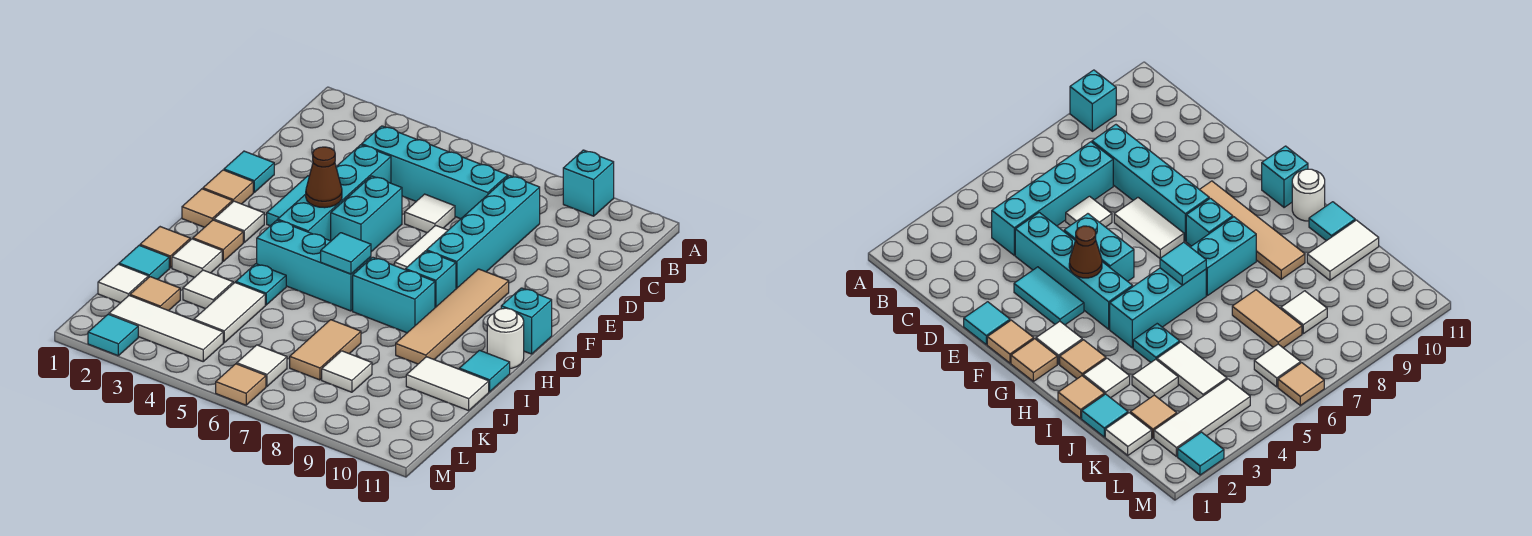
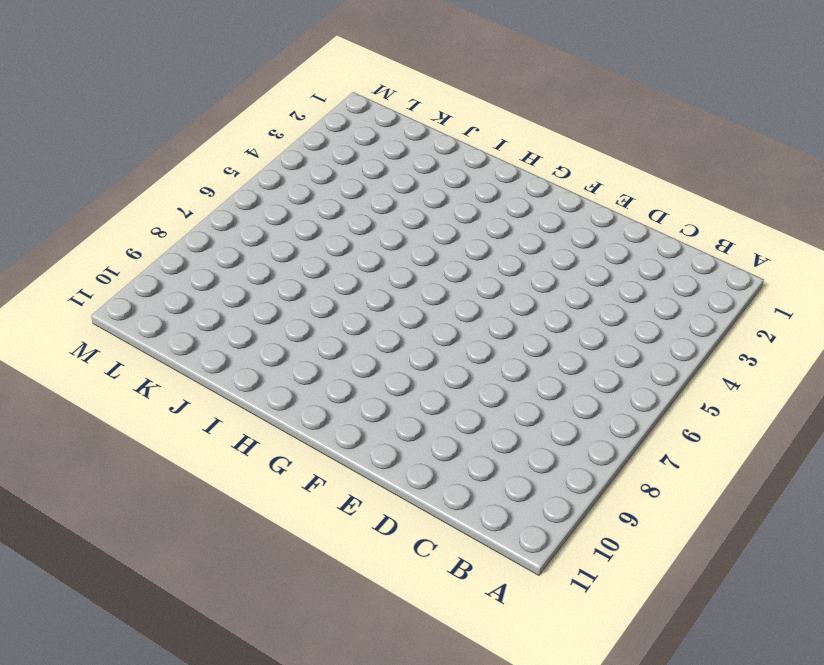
none -> cyan 1x1 brick [563,150,614,216]
none -> cyan 1x4 brick [362,126,508,219]
none -> cyan 1x4 brick [427,175,540,289]
none -> cyan 1x4 brick [278,145,391,241]

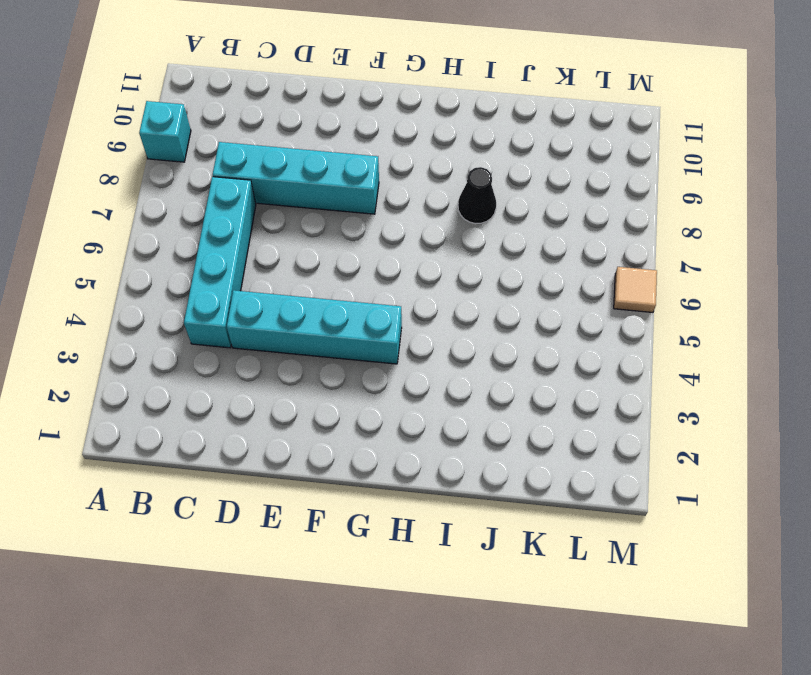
black 1x1 cone [458,167,496,224] -> none
none -> white 1x1 tile [405,194,455,233]
none -> cyan 1x1 tile [224,151,274,192]
none -> cyan 1x2 tile [267,176,309,226]
none -> cyan 1x2 brick [331,176,402,252]

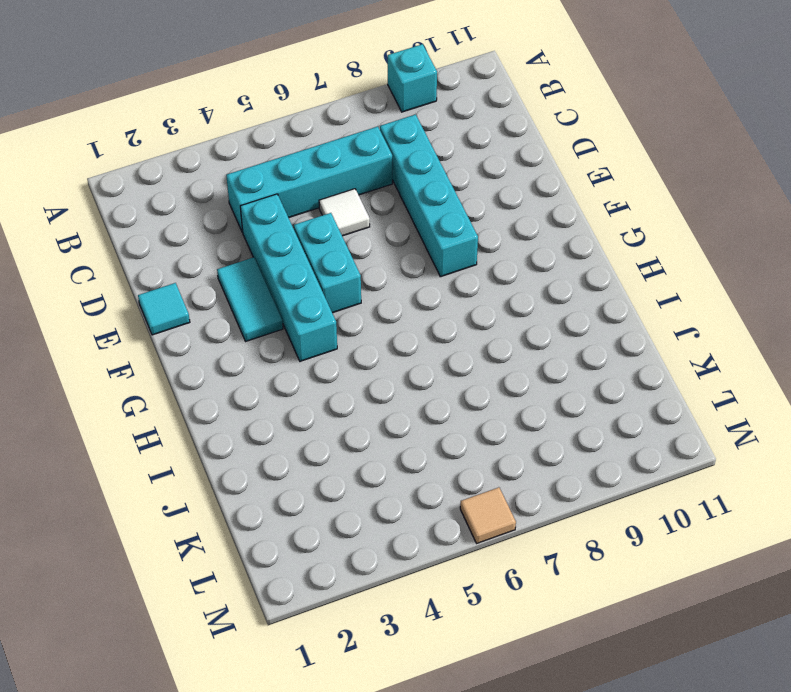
none -> white 1x2 tile [395,225,448,270]
none -> tan 1x1 tile [203,170,253,204]
none -> tan 1x4 tile [396,269,509,364]
none -> tan 1x1 tile [182,189,232,227]

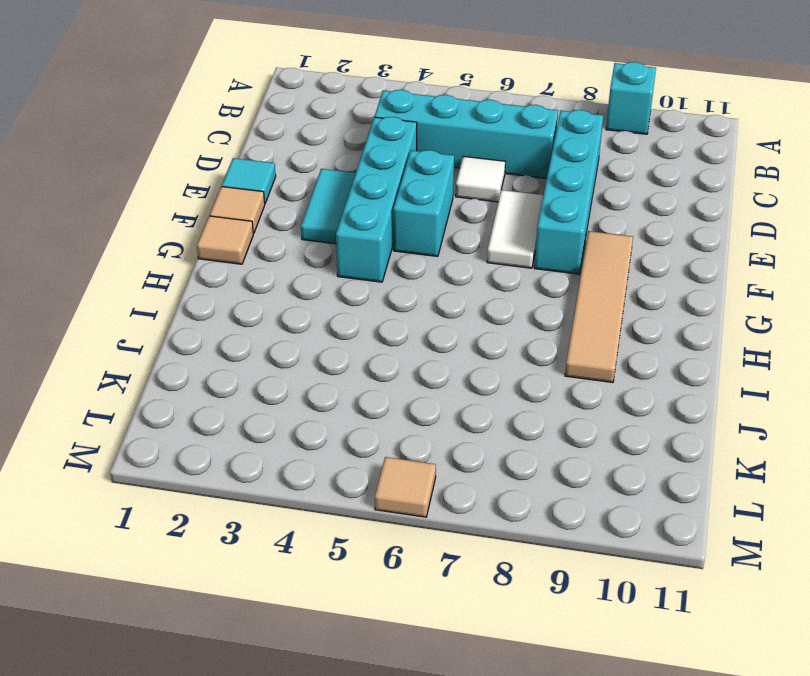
none -> white 1x1 tile [214,201,264,242]
none -> cyan 1x1 brick [406,251,456,307]
none -> cyan 1x1 brick [501,288,552,354]
none -> tan 1x1 tile [193,220,243,261]

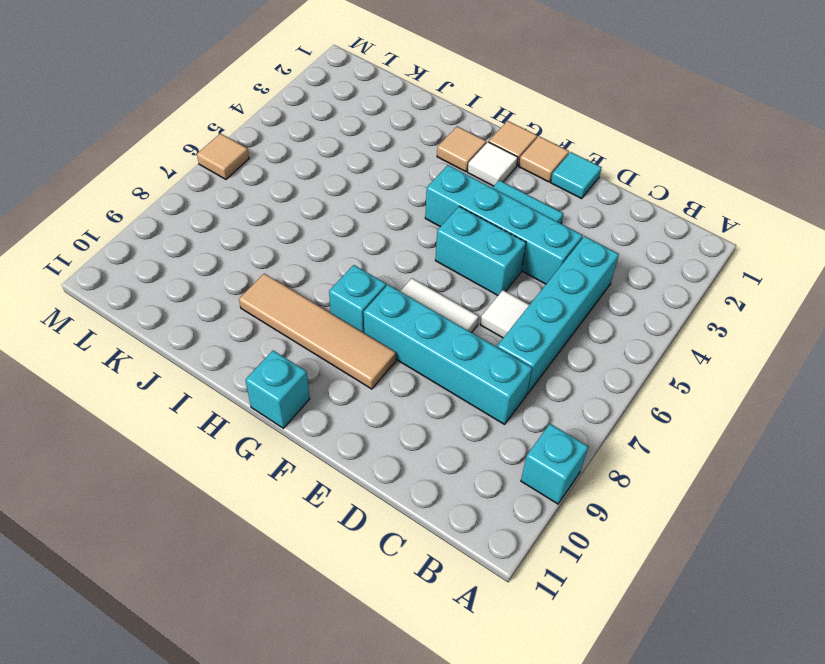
none -> cyan 1x3 brick [257,220,371,311]
none -> cyan 1x2 brick [353,257,435,333]
none -> white 1x1 round brick [487,308,524,368]
none -> tan 1x1 tile [140,227,190,268]

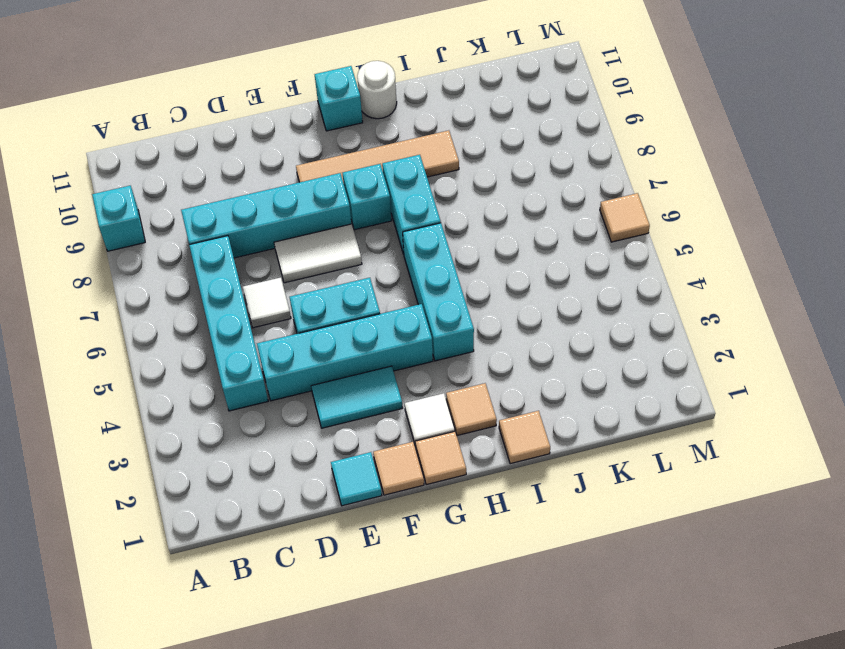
none -> white 1x1 tile [172,239,222,277]
none -> cyan 1x1 plate [236,264,286,305]
none -> cyan 1x1 tile [459,350,510,392]
none -> cyan 1x1 tile [119,245,169,279]

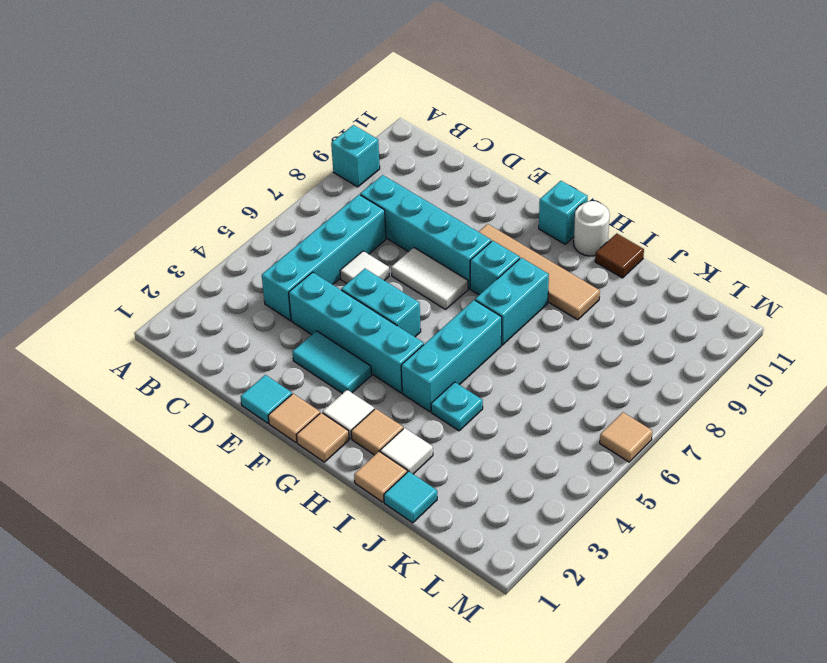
brown 1x1 tile [595,233,644,278] -> cyan 1x1 tile [459,350,510,392]
none -> white 1x1 tile [183,270,233,309]
none -> white 1x2 tile [194,283,265,343]
none -> tan 1x2 tile [290,320,361,380]
none -> white 1x2 tile [406,357,489,411]

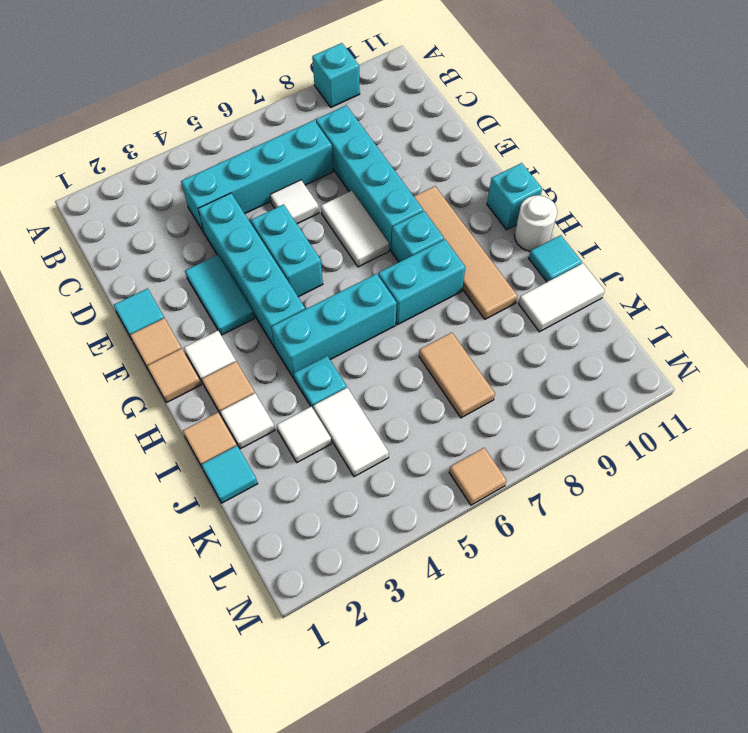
none -> white 1x1 tile [98,264,148,303]
none -> tan 1x1 tile [130,277,180,311]
none -> white 1x1 tile [322,351,372,392]
none -> white 1x3 tile [109,296,223,361]

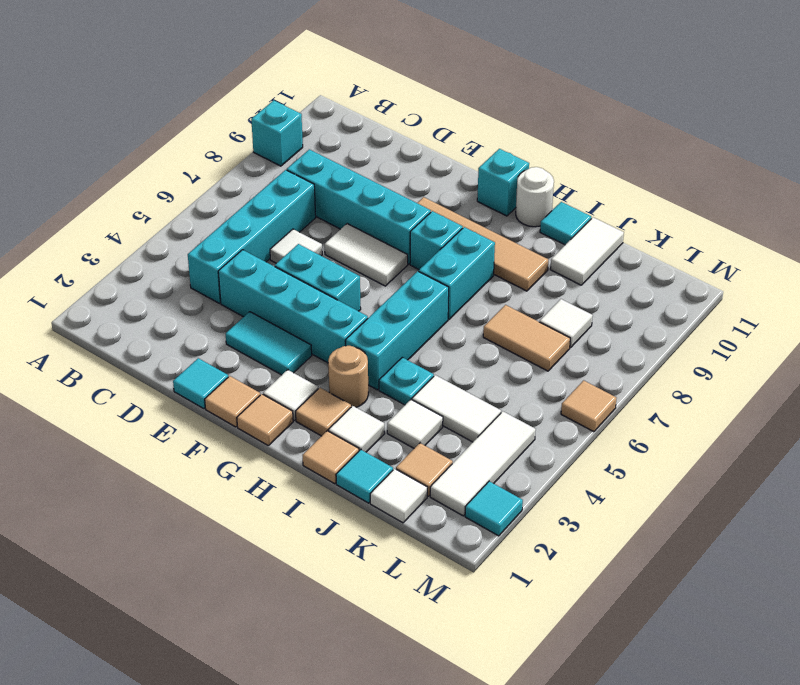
tan 1x1 round brick [328,346,368,407] -> none
none -> white 1x1 tile [237,345,287,386]
none -> brown 1x1 cone [306,147,342,208]
none -> cyan 1x1 tile [321,233,371,274]

